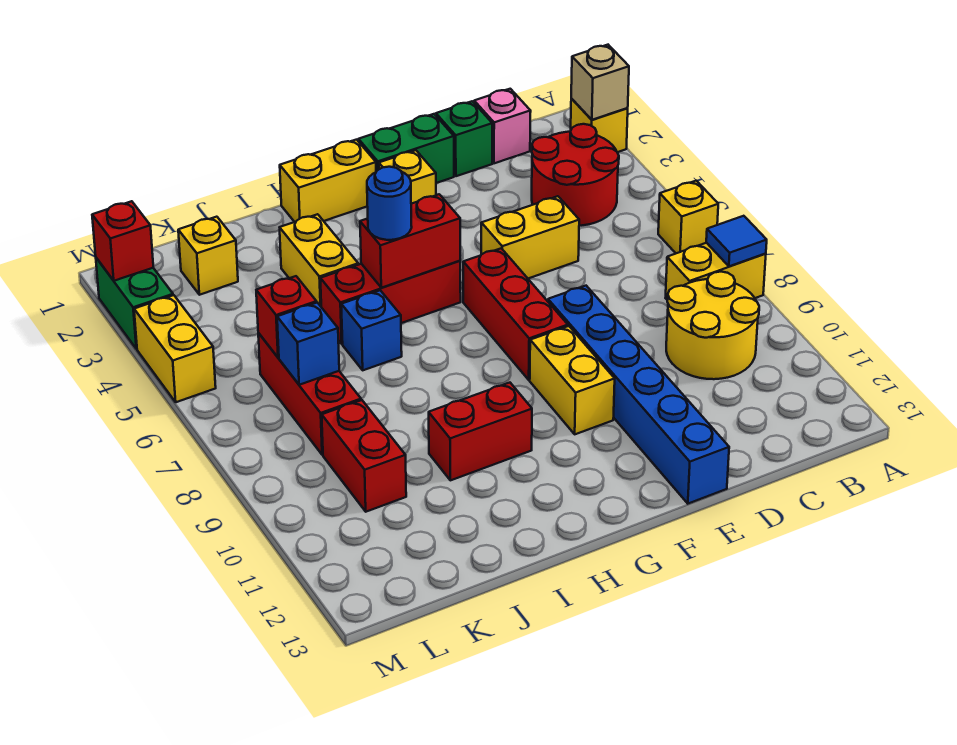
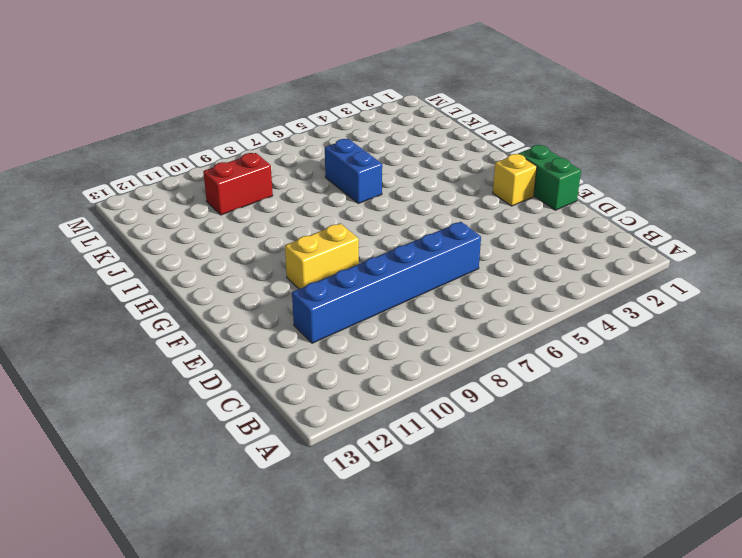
blue 1x6 brick [292,222,481,343] -> blue 1x6 brick moved to [548,286,729,504]
blue 1x2 brick [325,139,382,203] -> blue 1x1 brick [341,290,402,370]
none -> yellow 1x1 brick [571,99,628,152]
none -> yellow 1x1 brick [658,181,718,253]
none -> yellow 1x2 brick [666,243,766,300]
none -> red 2x2 round brick [532,124,619,226]

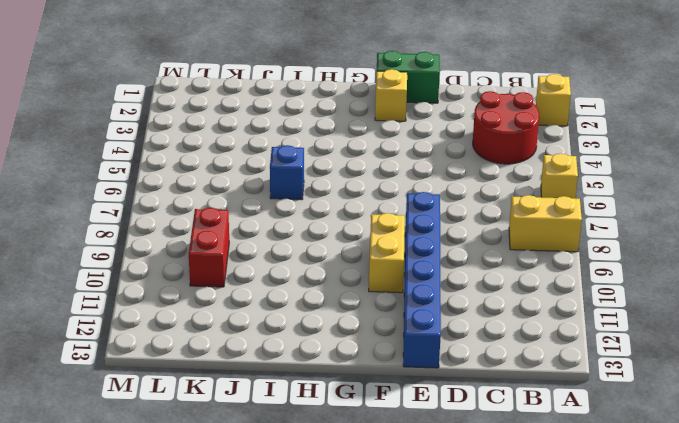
none -> yellow 2x2 round brick [666,272,759,379]
none -> pink 1x1 brick [474,89,531,163]
none -> green 1x1 brick [436,101,492,176]
none -> yellow 1x2 brick [481,196,579,279]

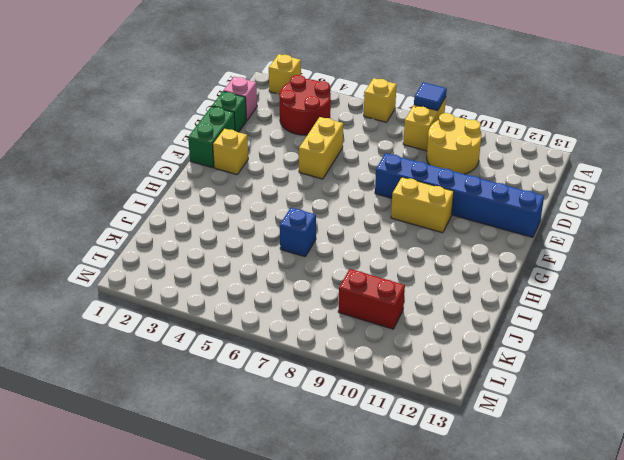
none -> red 1x3 brick [463,248,568,380]
none -> yellow 1x2 brick [280,140,376,222]
none -> red 1x3 brick [320,261,461,344]
none -> red 1x2 brick [429,383,532,480]

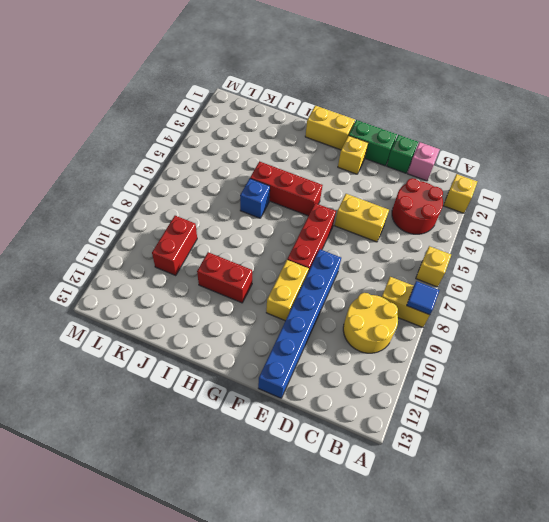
none -> yellow 1x2 brick [280,214,358,306]
none -> yellow 1x1 brick [178,217,238,295]
none -> red 1x3 brick [258,333,361,455]
none -> green 1x2 brick [96,258,173,349]

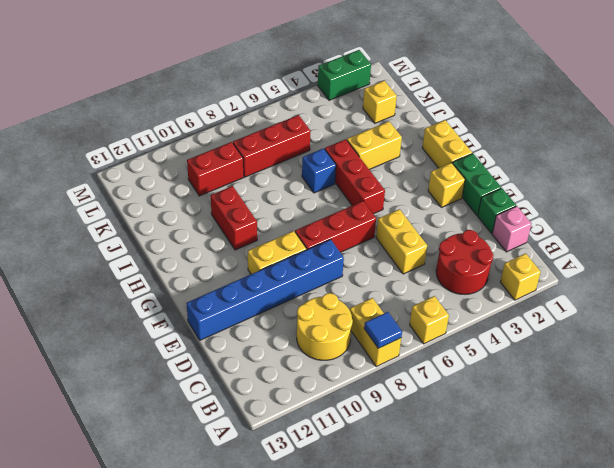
none -> yellow 1x2 brick [134,295,216,402]
none -> tan 1x1 brick [571,45,629,120]
none -> red 1x2 brick [360,194,460,288]
none -> red 1x1 brick [256,276,317,358]

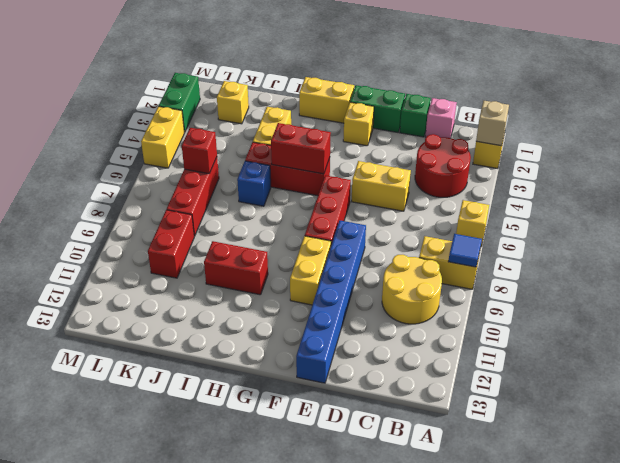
none -> blue 1x1 brick [277,303,339,385]
none -> red 1x1 brick [92,201,153,281]
none -> blue 1x1 round brick [367,167,412,240]

